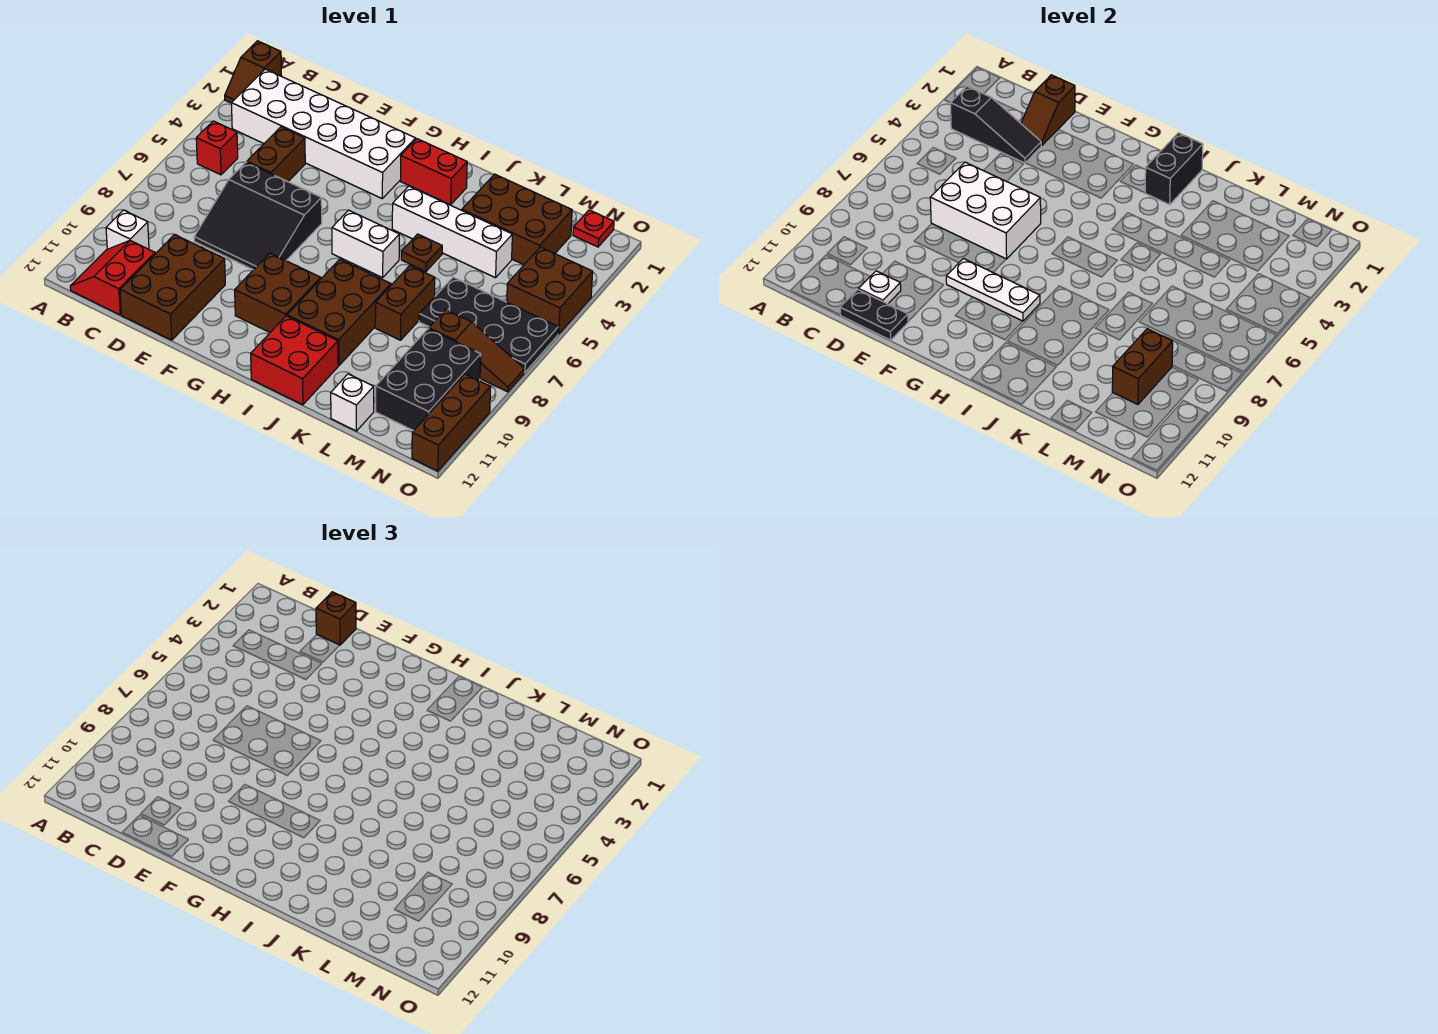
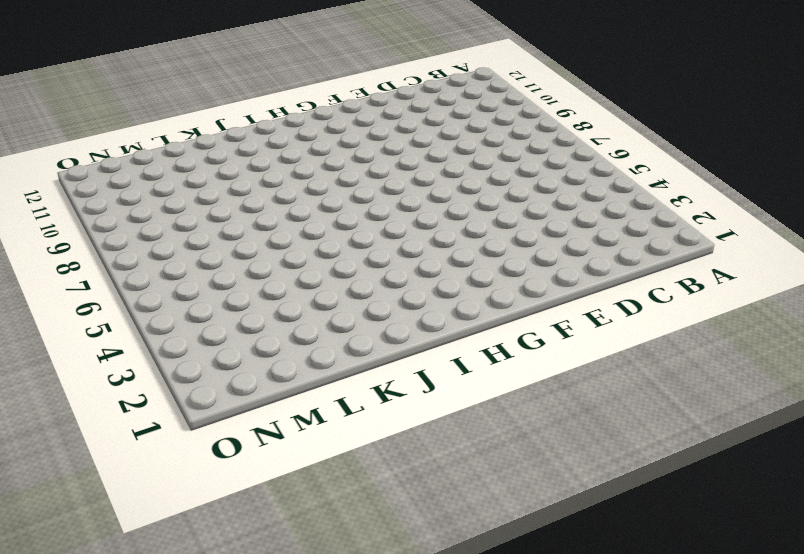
none -> brown 1x2 slope [225,41,282,103]
none -> white 2x6 brick [232,69,416,198]
none -> red 1x1 brick [196,121,238,175]
none -> white 1x1 brick [106,210,149,249]

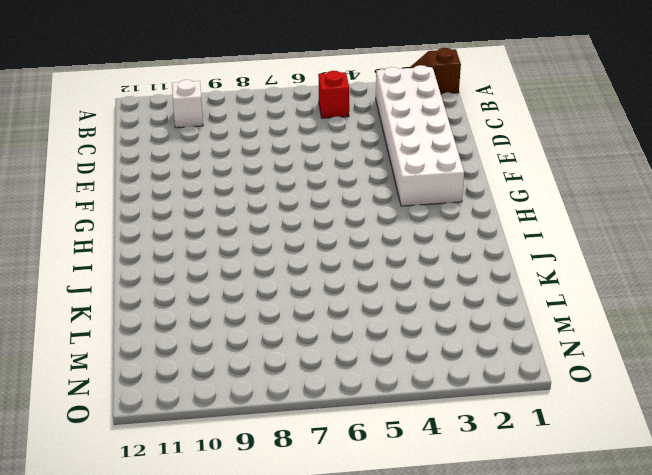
none -> red 2x2 slope [70,241,155,315]
none -> brown 1x2 brick [247,127,305,182]
none -> black 3x3 slope [194,162,322,270]
none -> brown 2x3 brick [120,235,225,340]

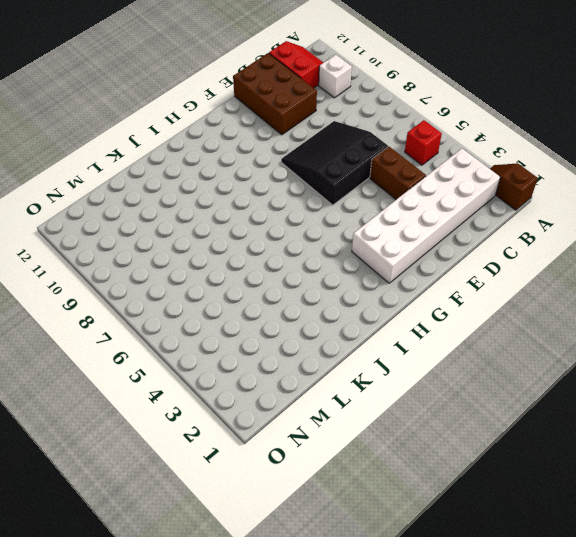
none -> brown 2x2 brick [235,253,321,332]
none -> red 1x2 brick [401,139,467,205]
none -> white 1x2 brick [332,210,399,278]
none -> white 1x4 brick [392,186,512,278]

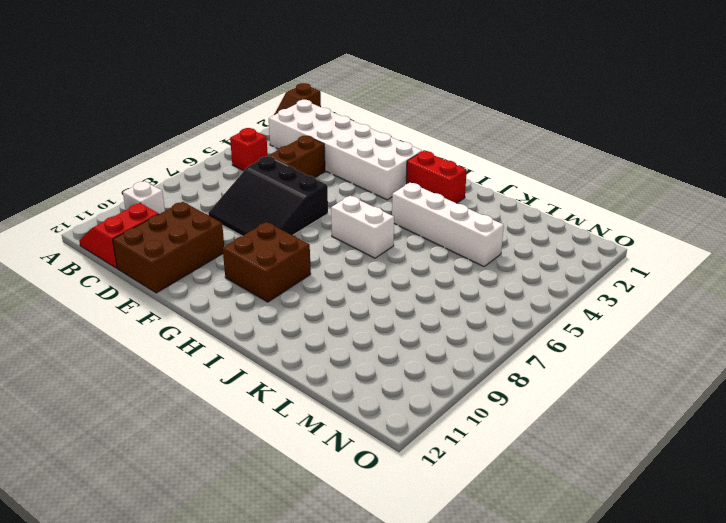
none -> brown 2x3 brick [287,259,391,366]
none -> red 2x2 brick [251,316,338,405]
none -> brown 1x1 plate [401,234,442,271]
none -> brown 2x3 brick [462,174,572,265]

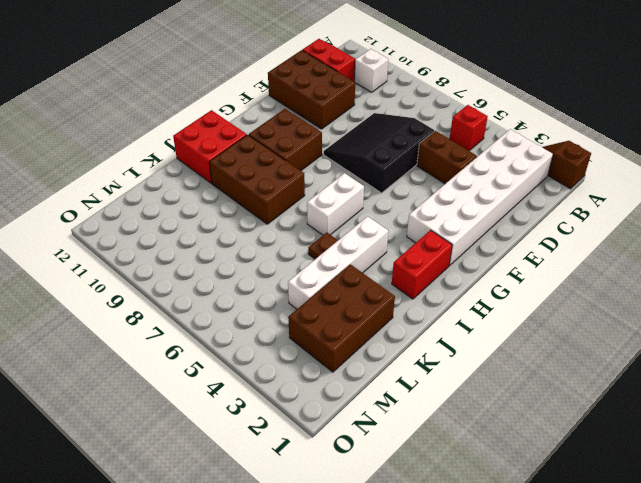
none -> brown 1x2 brick [375,266,435,340]
none -> black 2x4 plate [419,277,558,372]
none -> white 1x1 brick [331,374,374,431]
none -> brown 1x3 slope [429,310,524,392]

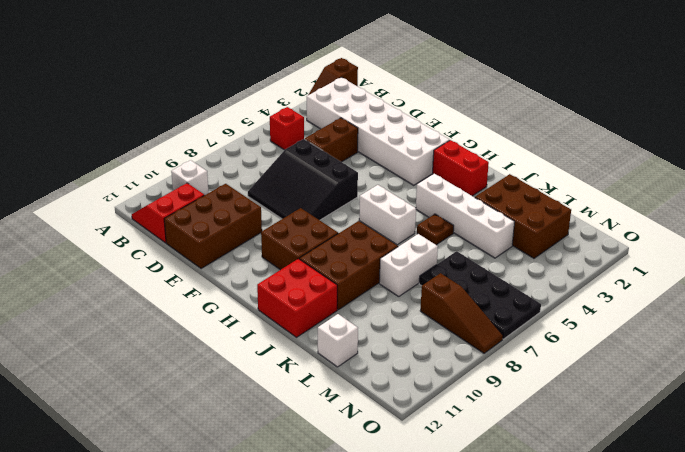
white 1x2 brick [379,234,438,296] -> brown 1x2 brick [375,266,435,340]
none -> black 2x3 brick [376,329,481,431]
none -> red 1x1 plate [573,210,614,247]
none -> brown 2x2 brick [507,247,593,334]
none -> brown 1x3 brick [412,374,491,471]

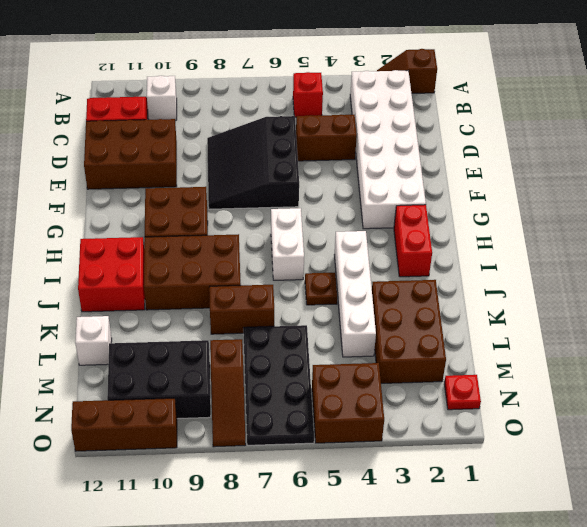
none -> black 1x3 slope [951,86,1041,163]
none -> brown 1x2 slope [1021,75,1075,145]
none -> white 2x3 brick [930,162,1041,259]
none -> white 1x1 plate [859,271,901,304]

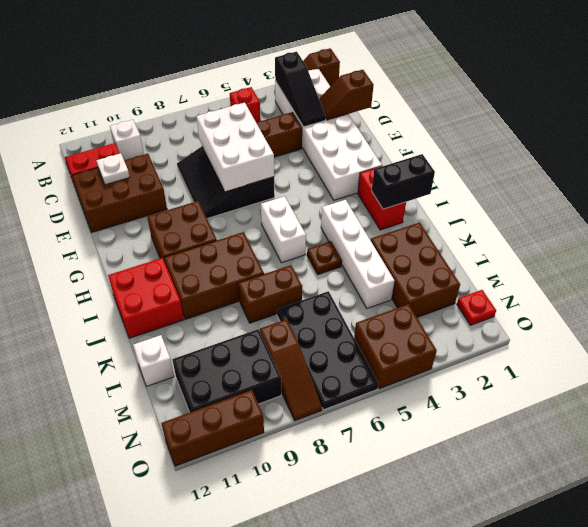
none -> black 1x2 plate [840,290,908,340]
none -> white 1x3 plate [946,259,1040,321]
none -> brown 1x2 brick [1112,329,1173,405]
none -> brown 1x1 brick [316,592,356,645]

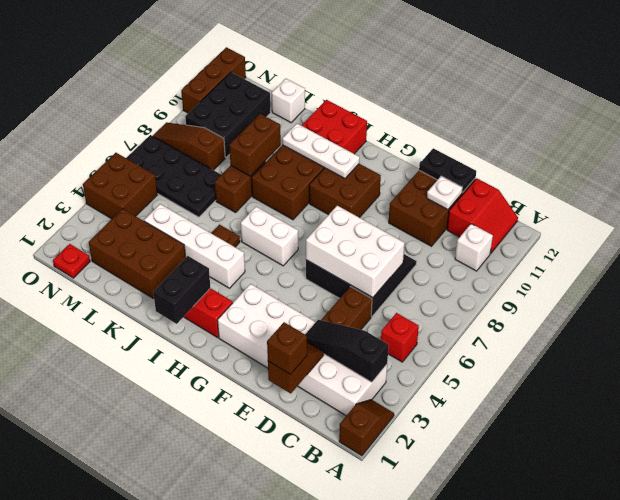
white 1x3 plate [282,124,359,179] -> white 1x3 plate moved to [946,259,1040,321]
brown 1x2 brick [229,114,281,176] -> brown 1x2 brick moved to [1112,329,1173,405]

